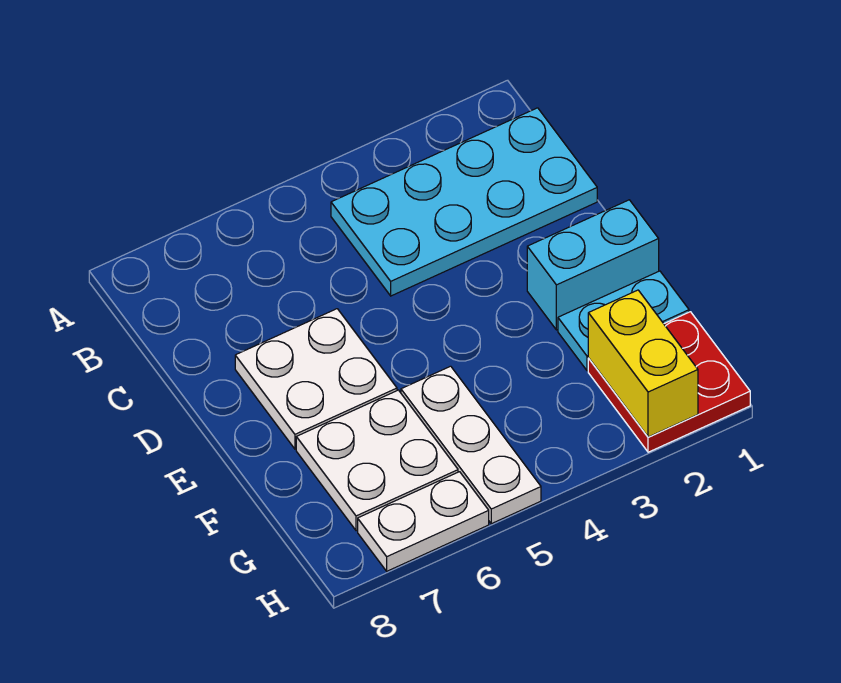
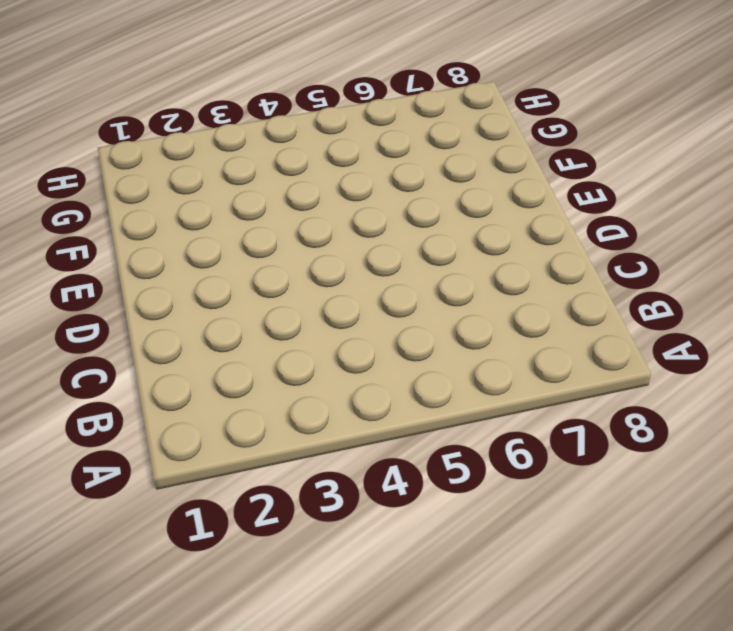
none -> cyan 2x4 plate [331,108,597,296]
none -> white 2x2 plate [235,309,397,449]

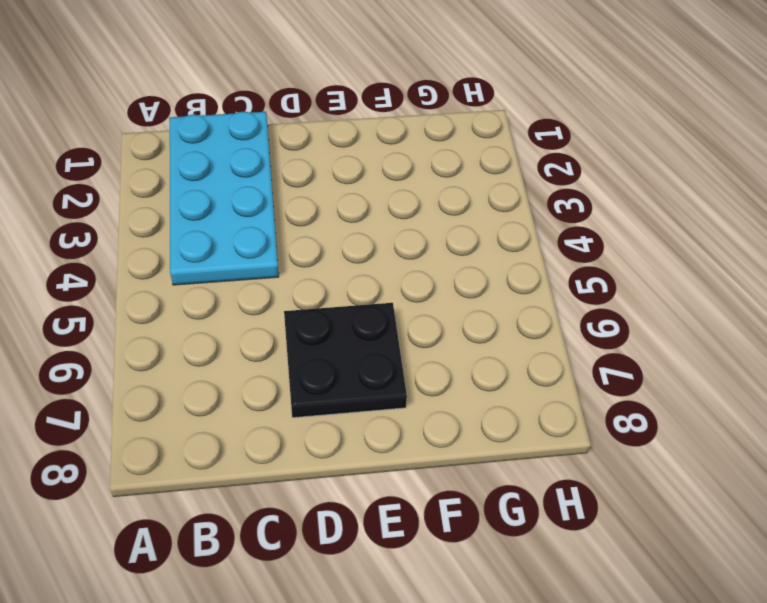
black 2x2 plate [284,303,407,418] -> white 2x2 plate [235,309,397,449]
none -> cyan 1x2 brick [527,200,659,330]
none -> cyan 1x2 plate [558,271,689,371]

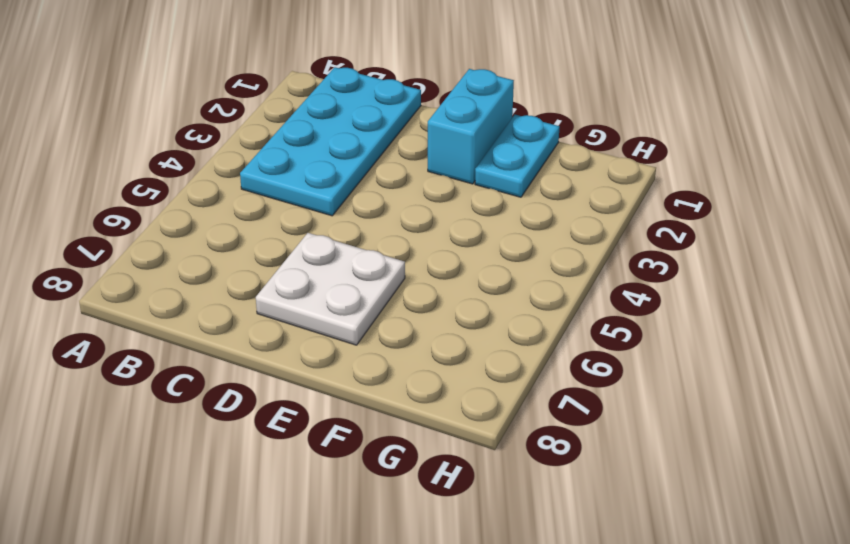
none -> white 1x3 plate [401,366,541,524]
none -> white 2x2 plate [296,390,458,531]

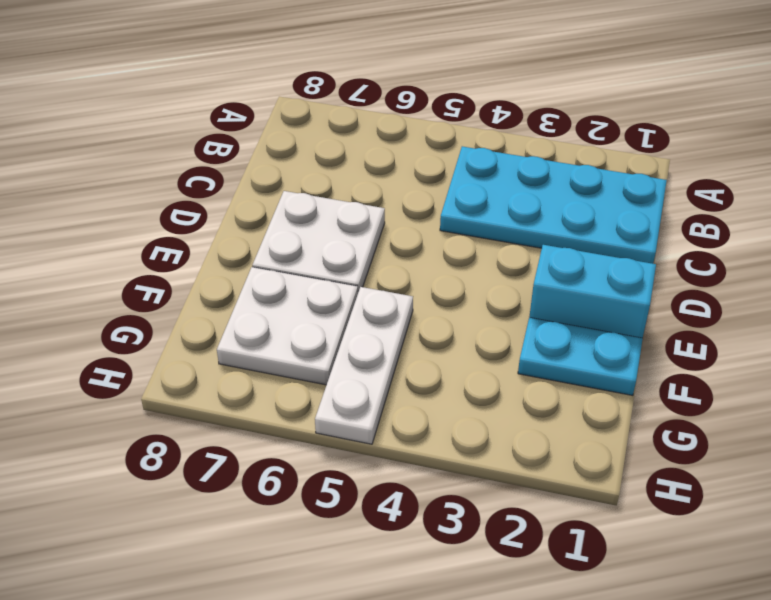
none -> red 2x2 plate [588,312,750,452]
none -> white 1x2 plate [358,472,489,571]

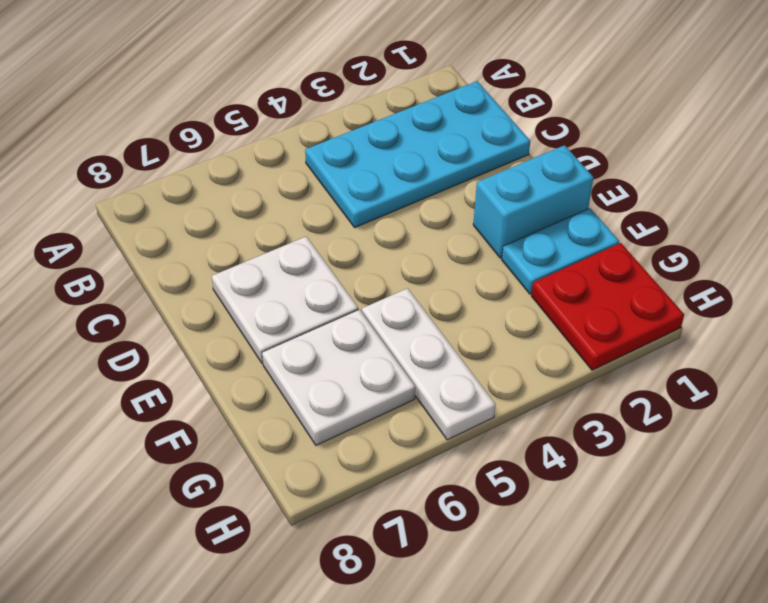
none -> white 1x2 plate [358,472,489,571]
none -> yellow 1x2 brick [588,290,698,437]

